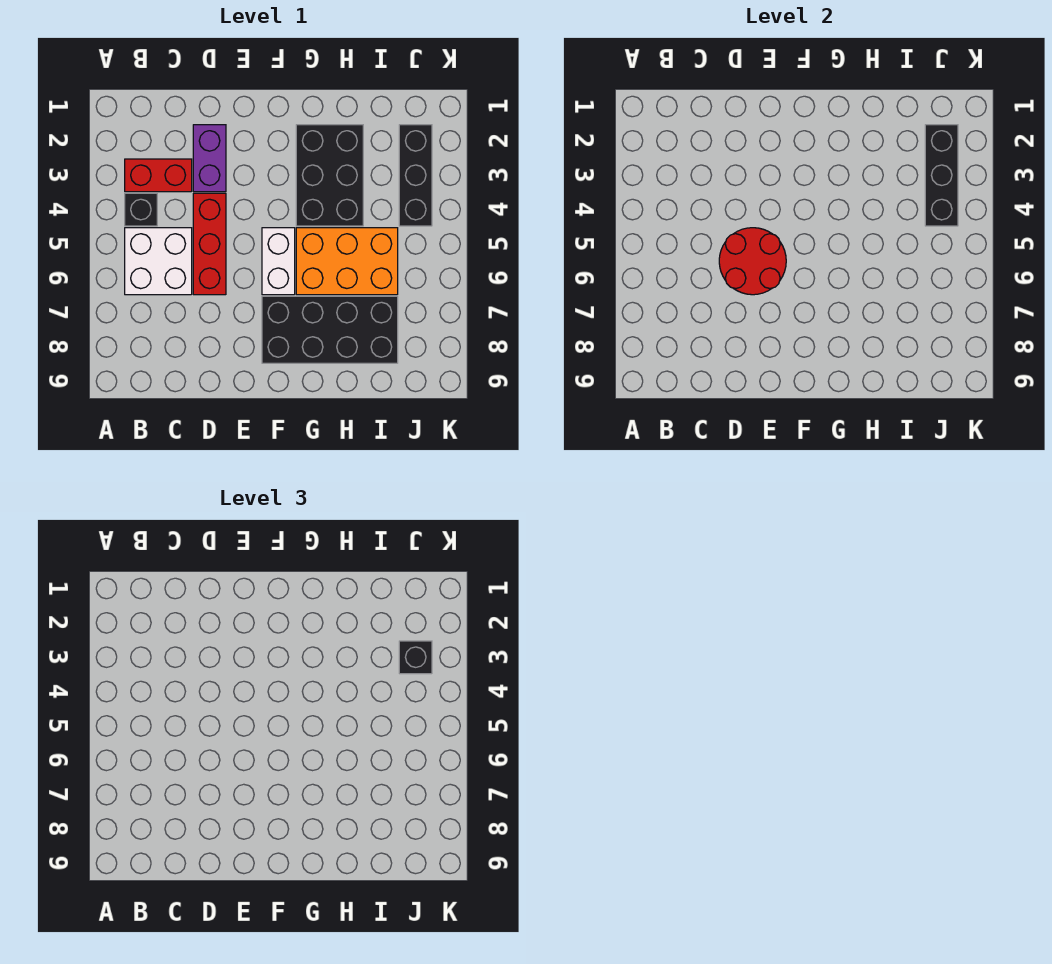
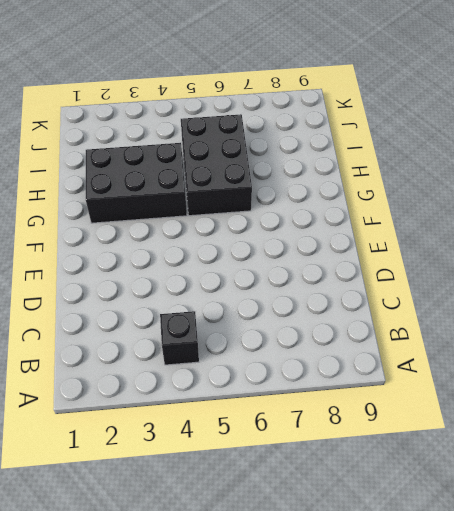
black 2x3 brick [181,114,252,216] -> orange 2x3 brick [296,228,398,295]
none -> red 1x2 brick [125,159,192,192]
none -> white 2x2 brick [125,228,192,295]
none -> purple 1x2 brick [193,125,226,192]

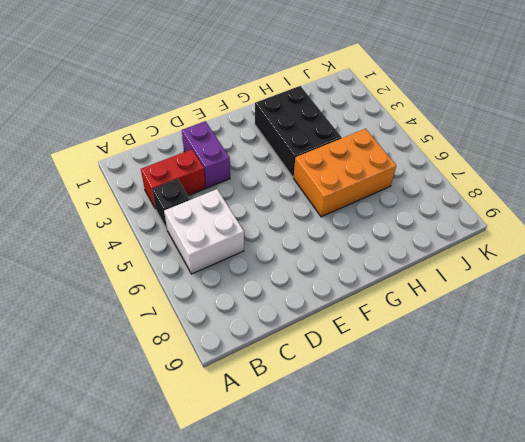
none -> red 1x3 brick [193,193,226,295]
none -> white 1x2 brick [262,228,295,295]
none -> black 2x4 brick [262,296,398,363]

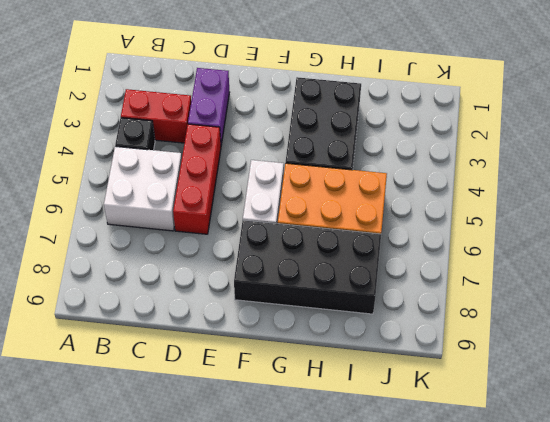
none -> black 1x3 brick [399,125,432,226]
none -> red 2x2 round brick [719,228,786,295]
none -> black 1x3 brick [925,125,958,226]

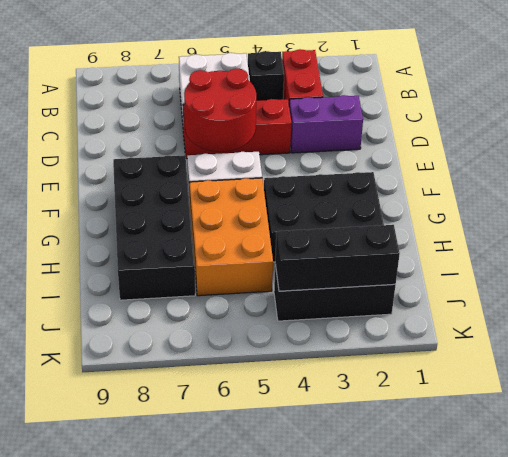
none -> black 1x1 brick [399,641,432,674]

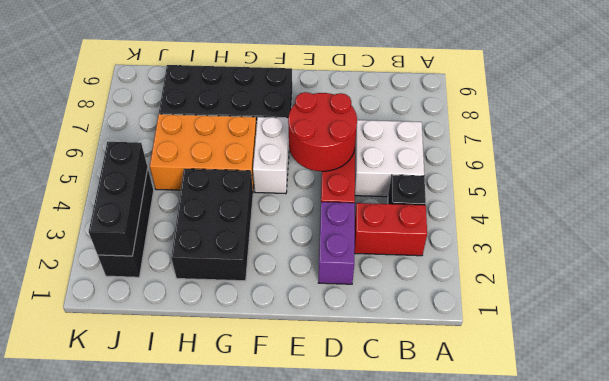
none -> black 1x1 brick [399,641,432,674]

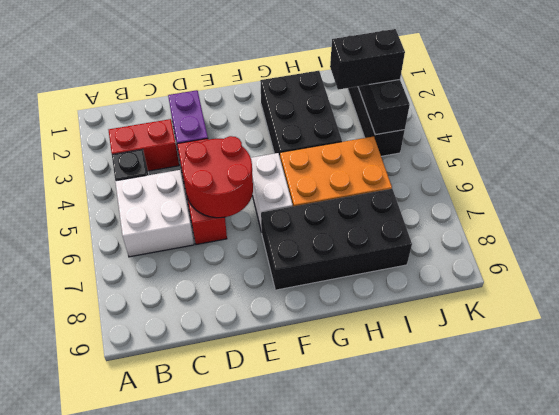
black 1x2 brick [330,29,405,90] -> black 1x1 brick [399,641,432,674]

